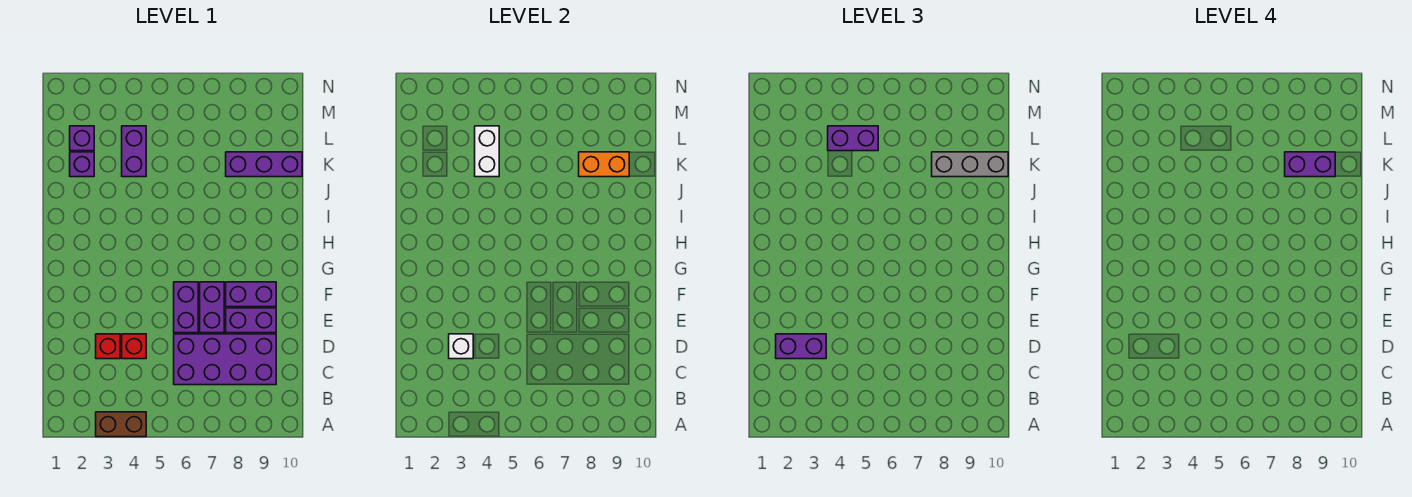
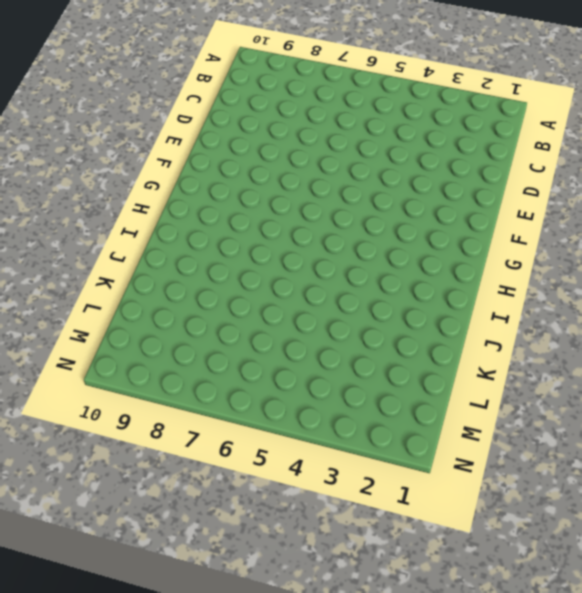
none -> brown 1x2 brick [96,412,146,437]
none -> purple 2x4 brick [174,334,276,385]
none -> red 1x1 brick [96,334,120,359]

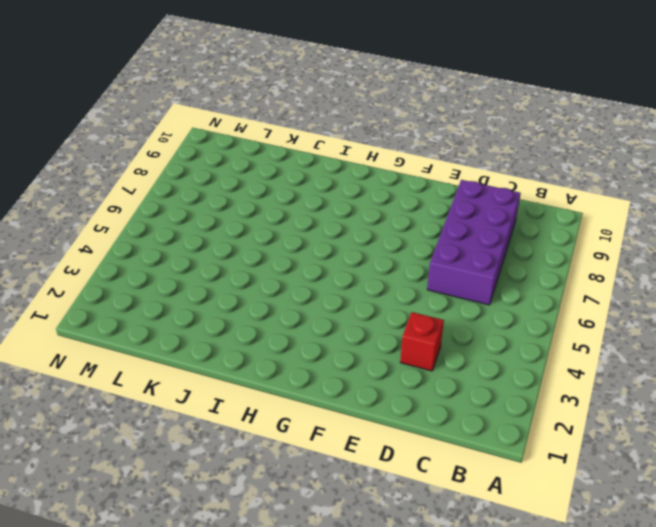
none -> brown 1x2 brick [96,412,146,437]
none -> red 1x1 brick [122,334,146,359]
none -> purple 1x2 brick [174,282,198,333]

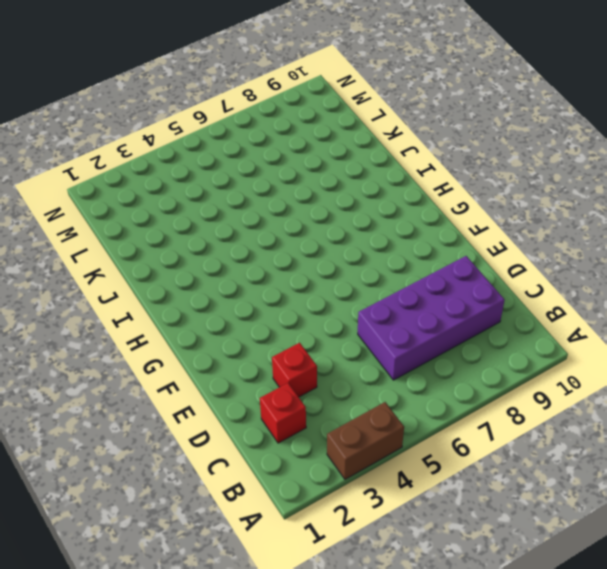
red 1x1 brick [260,383,306,443] -> red 1x1 brick moved to [122,334,146,359]
none -> purple 1x2 brick [174,282,198,333]
none -> purple 1x2 brick [200,282,224,333]
none -> purple 1x2 brick [226,308,276,333]

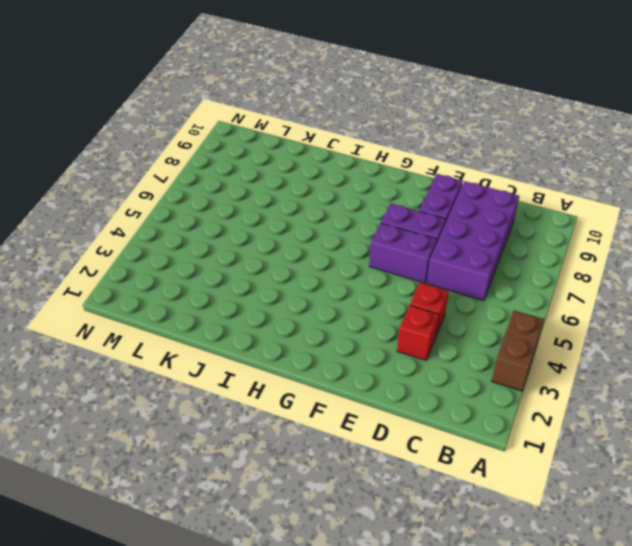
none -> purple 1x2 brick [226,282,276,307]
none -> purple 1x1 brick [70,152,94,177]
none -> purple 1x2 brick [122,126,146,177]

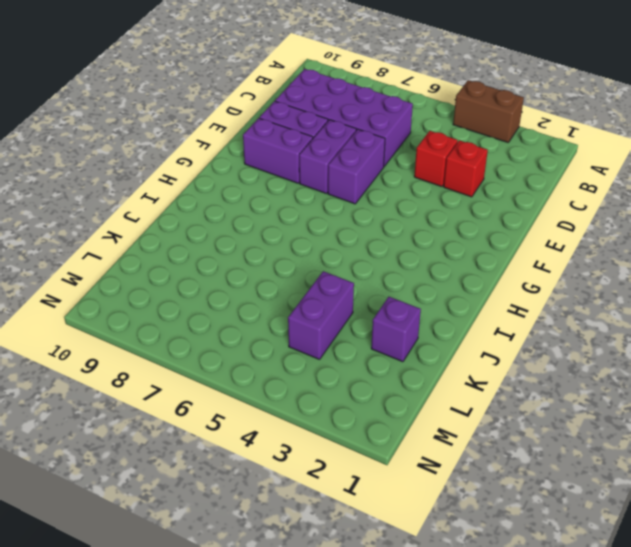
none -> purple 1x3 brick [226,152,302,177]
none -> purple 1x1 brick [70,126,94,151]
none -> white 1x1 brick [449,334,473,359]

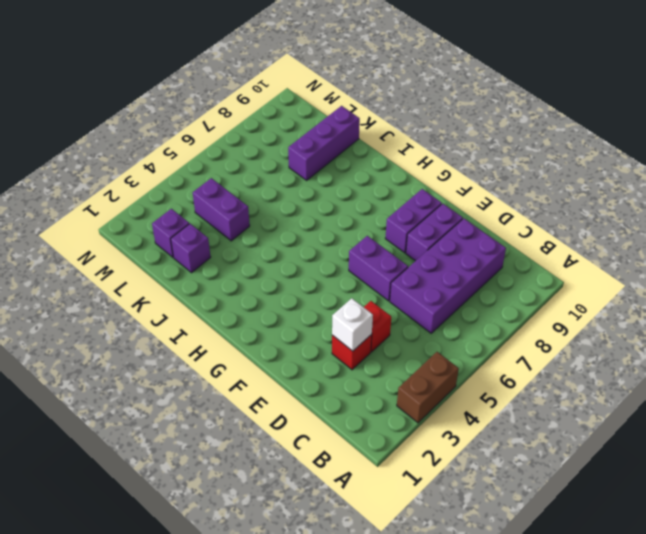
none -> purple 1x2 brick [200,282,224,333]
none -> white 1x2 brick [475,126,499,177]
none -> orange 1x2 brick [579,152,629,177]

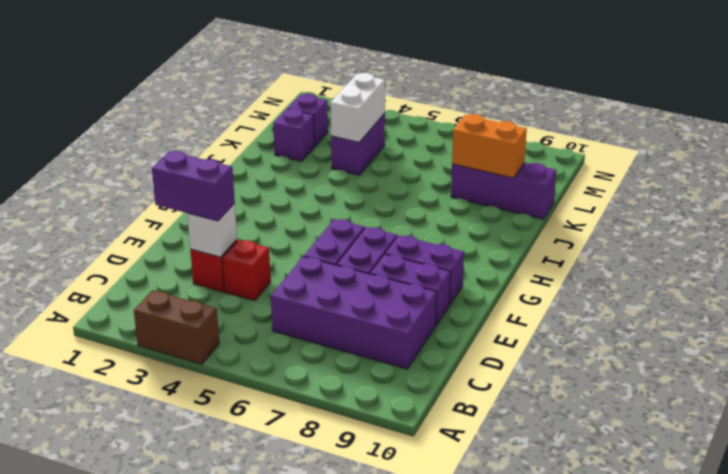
none -> grey 1x3 brick [932,152,1008,177]
none -> purple 1x2 brick [828,126,878,151]
none -> purple 1x2 brick [1285,152,1335,177]

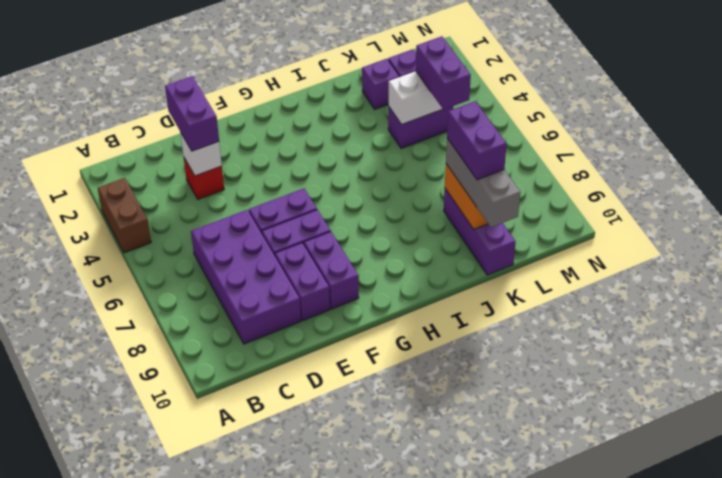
none -> red 1x1 brick [122,334,146,359]

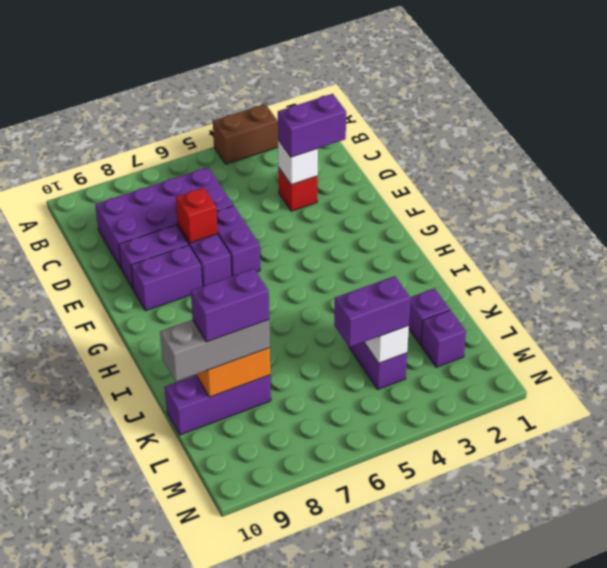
red 1x1 brick [176,188,217,243] -> red 1x1 brick moved to [122,334,146,359]

